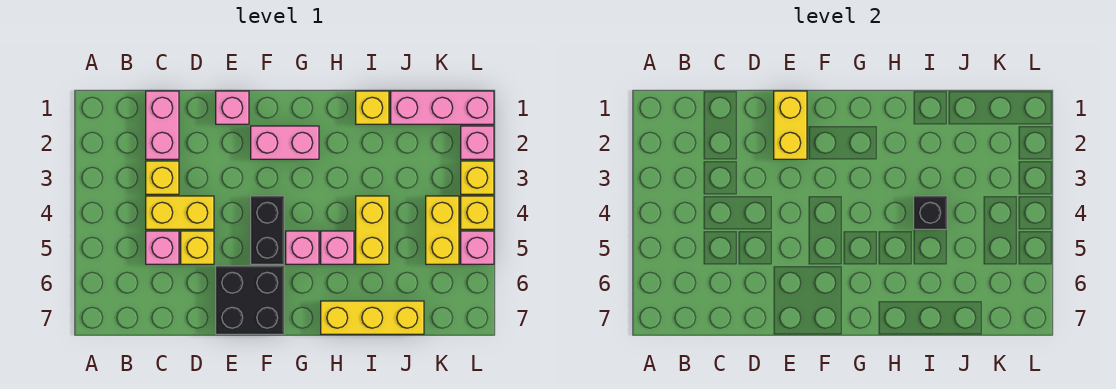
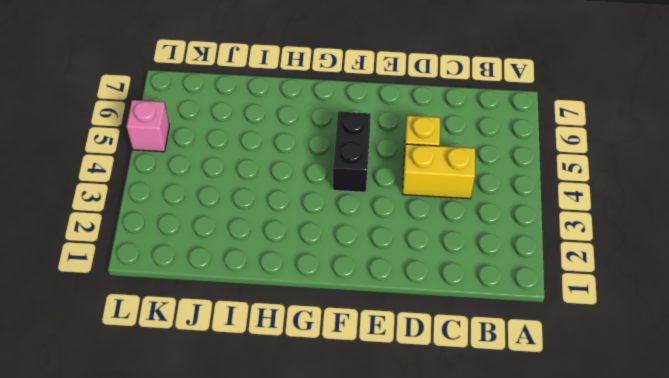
none -> pink 1x2 brick [146,91,179,159]
none -> yellow 1x1 brick [146,161,179,194]
none -> pink 1x1 brick [146,231,179,264]

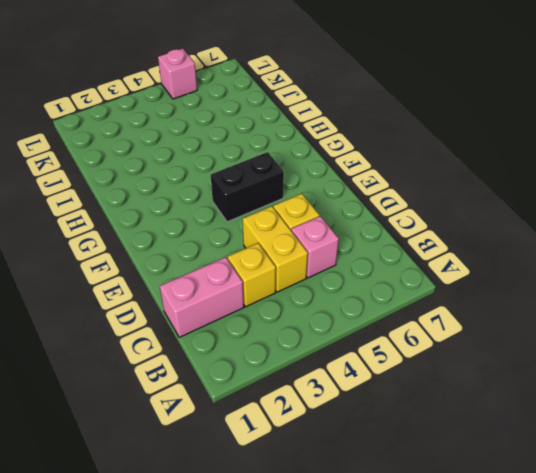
none -> pink 1x1 brick [216,91,249,124]
none -> black 2x2 brick [216,266,284,334]
none -> pink 1x2 brick [251,126,319,159]

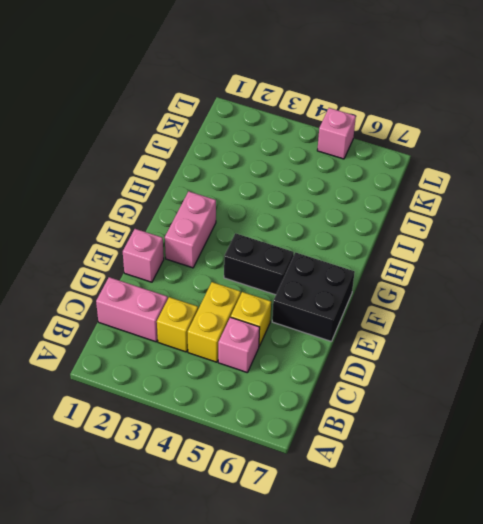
none -> pink 1x1 brick [286,231,319,264]
none -> pink 1x1 brick [321,231,354,264]
none -> yellow 1x3 brick [321,301,424,334]

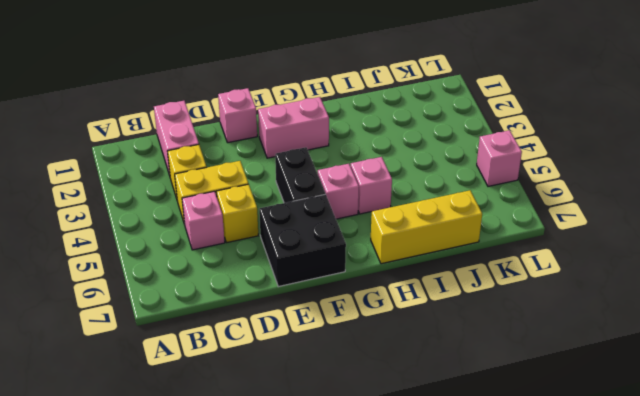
none -> yellow 1x1 brick [356,91,389,124]
none -> yellow 1x2 brick [356,196,389,264]
none -> pink 1x3 brick [391,91,494,124]

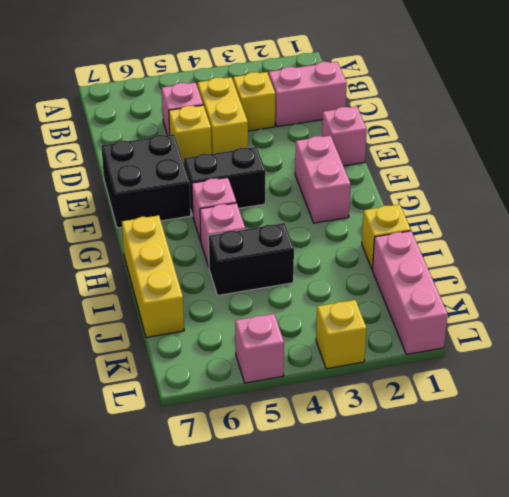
black 1x2 brick [208,223,294,295] -> yellow 1x2 brick [356,196,389,264]
none -> yellow 1x2 brick [426,196,459,264]
none -> pink 1x1 brick [461,126,494,159]
none -> yellow 1x1 brick [461,196,494,229]

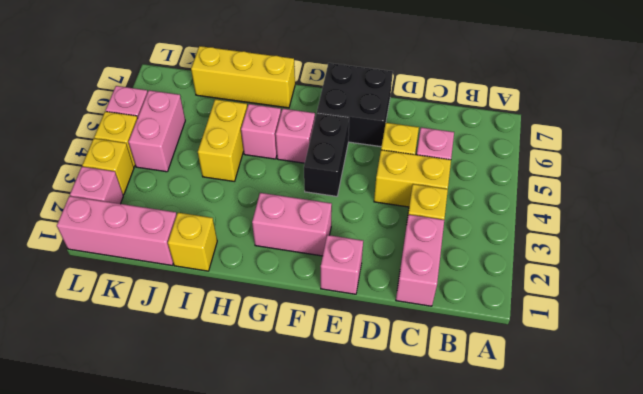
pink 1x2 brick [128,90,185,172] -> yellow 1x2 brick [426,196,459,264]
none -> yellow 1x2 brick [774,91,807,159]
none -> black 1x1 brick [914,196,947,229]

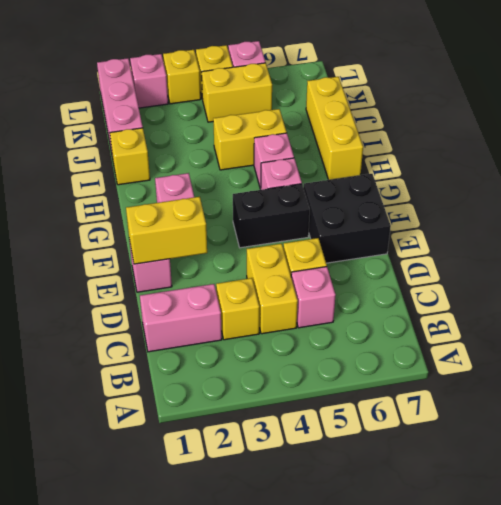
none -> black 1x1 brick [914,196,947,229]

